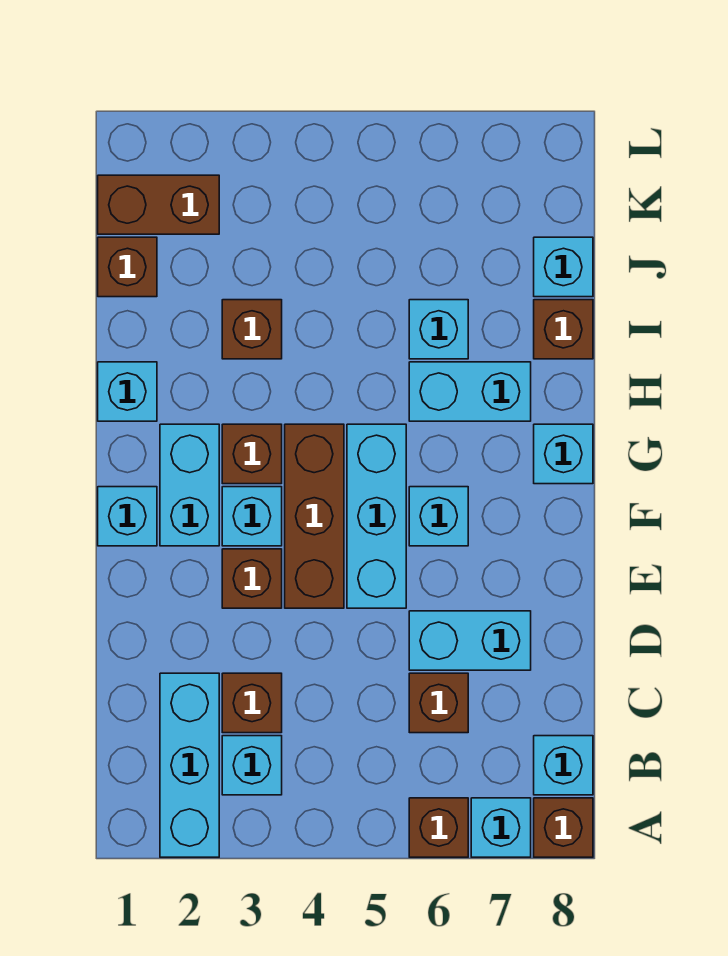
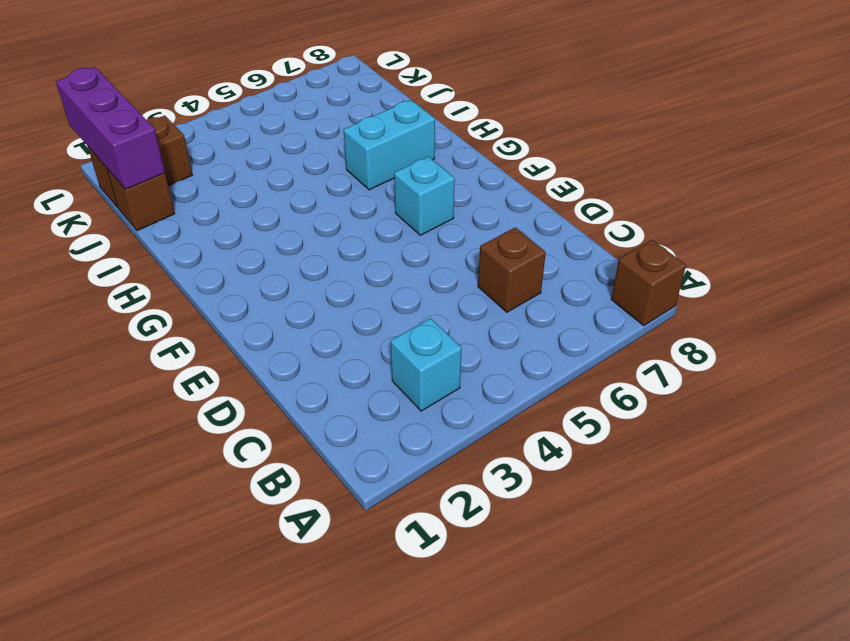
purple 1x3 brick [56,67,165,189] -> none
none -> cyan 1x3 brick [160,673,219,857]
none -> brown 1x1 brick [409,798,468,857]
none -> cyan 1x1 brick [471,798,531,857]

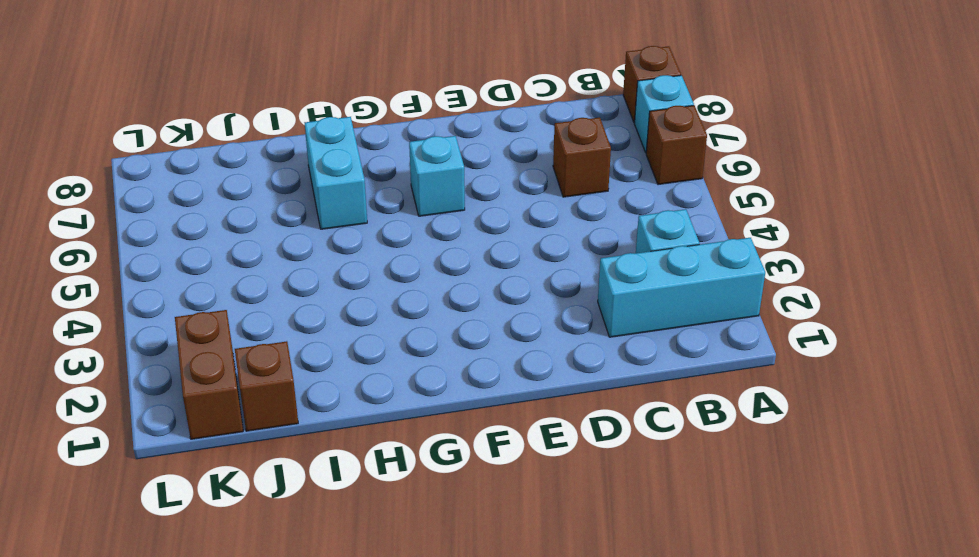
none -> cyan 1x1 brick [534,736,593,795]
none -> brown 1x1 brick [222,673,282,733]
none -> cyan 1x2 brick [409,611,531,670]

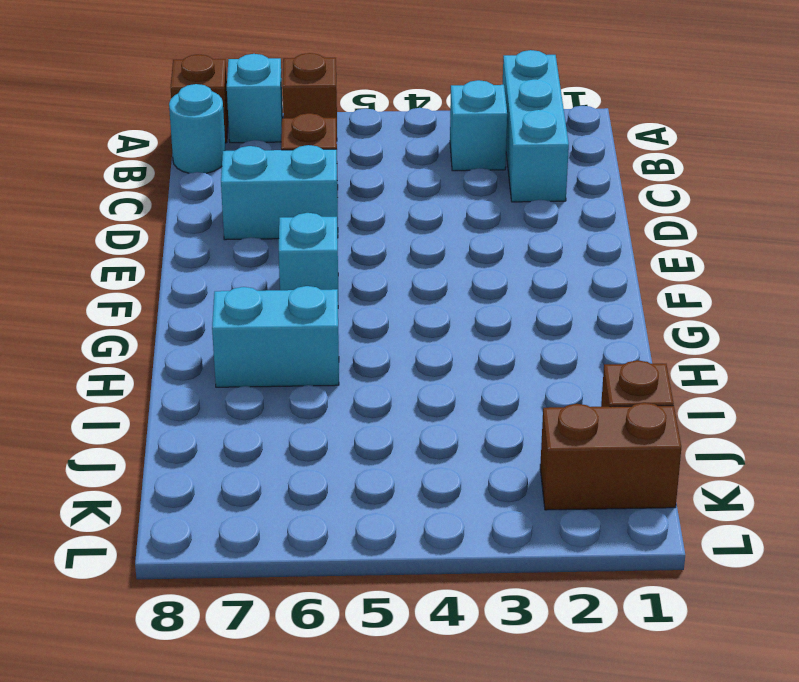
cyan 1x1 round brick [169,84,226,173] -> cyan 1x1 brick [534,736,593,795]
none -> brown 1x1 brick [222,673,282,733]
none -> brown 1x1 brick [222,549,282,608]
none -> brown 1x3 brick [285,424,344,608]

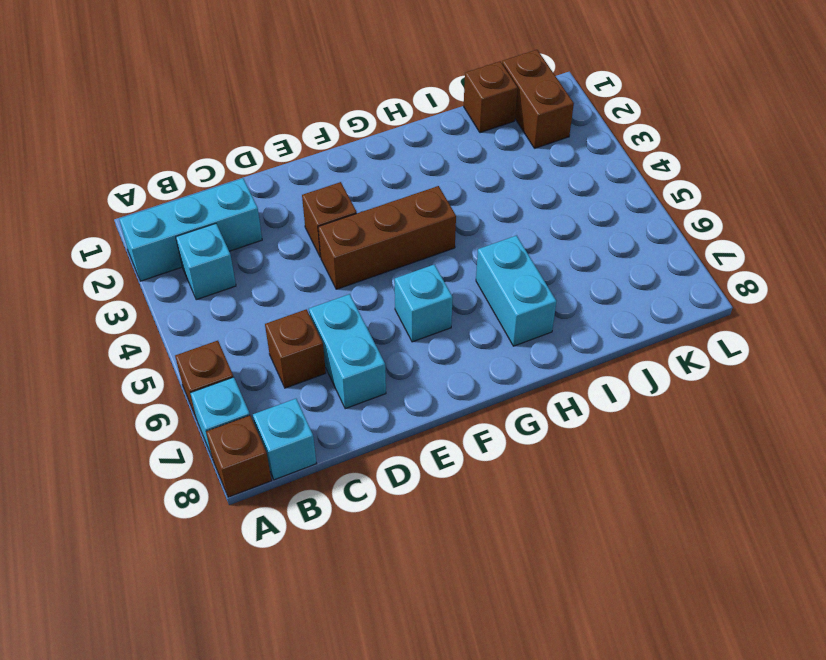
none -> brown 1x1 brick [222,673,282,733]
none -> cyan 1x3 brick [347,424,406,608]
none -> cyan 1x1 brick [98,487,157,546]

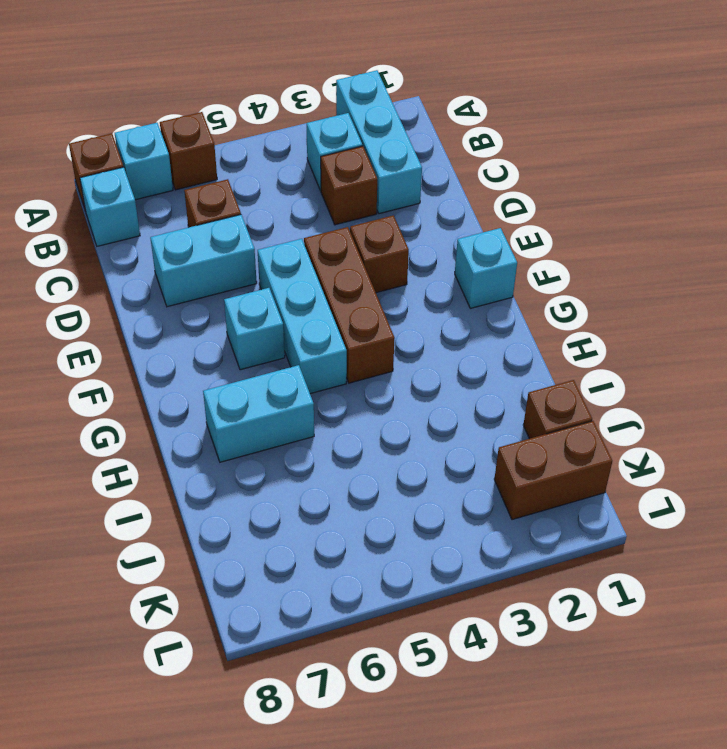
none -> cyan 1x2 brick [160,424,219,546]
none -> cyan 1x1 brick [222,487,282,546]
none -> brown 1x1 brick [222,424,282,484]

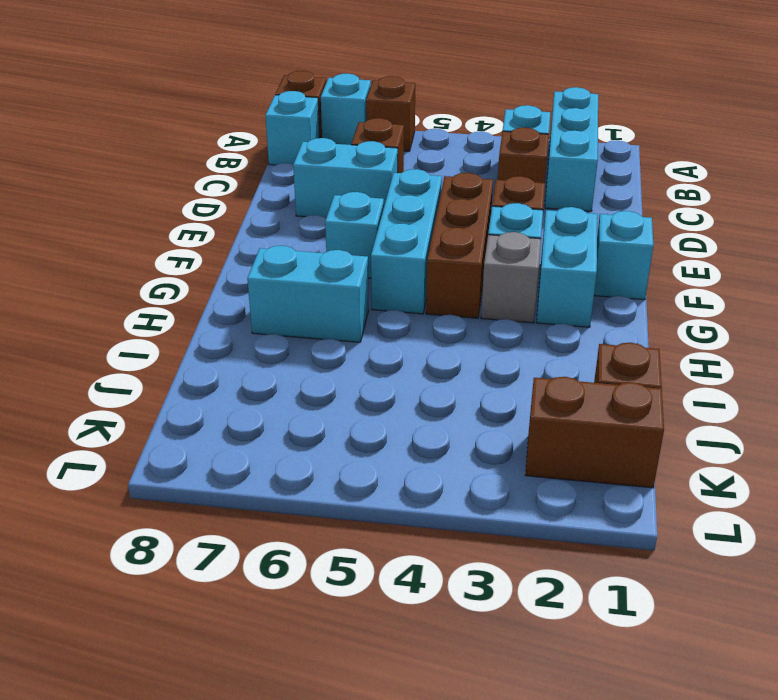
grey 1x1 brick [481,232,541,323] -> brown 1x1 brick [222,424,282,484]
none -> cyan 1x1 brick [534,424,593,484]
none -> cyan 1x1 brick [98,362,157,421]
none -> brown 1x1 brick [222,300,282,359]

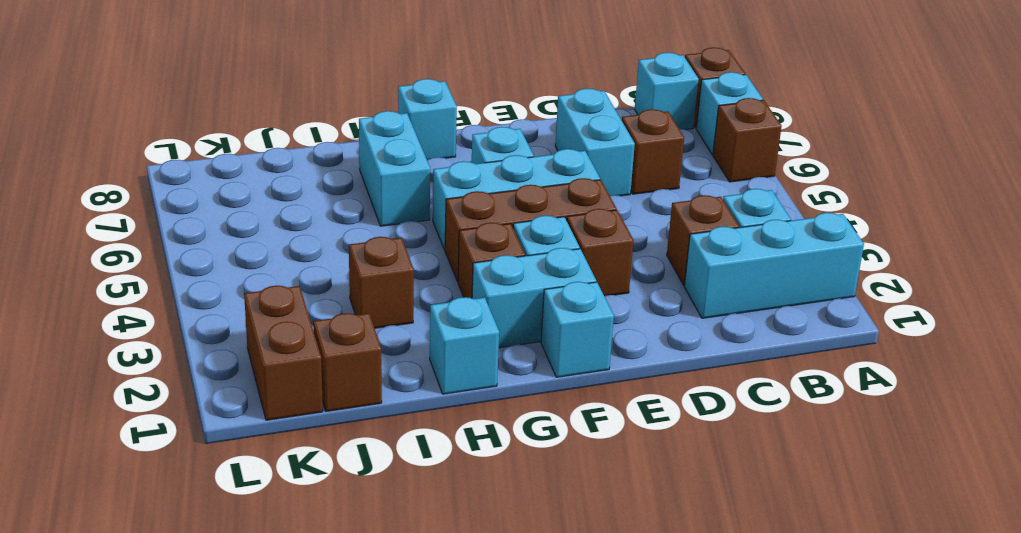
none -> cyan 1x1 brick [409,300,468,359]
none -> brown 1x1 brick [534,300,593,359]
none -> cyan 1x1 brick [534,237,593,297]

